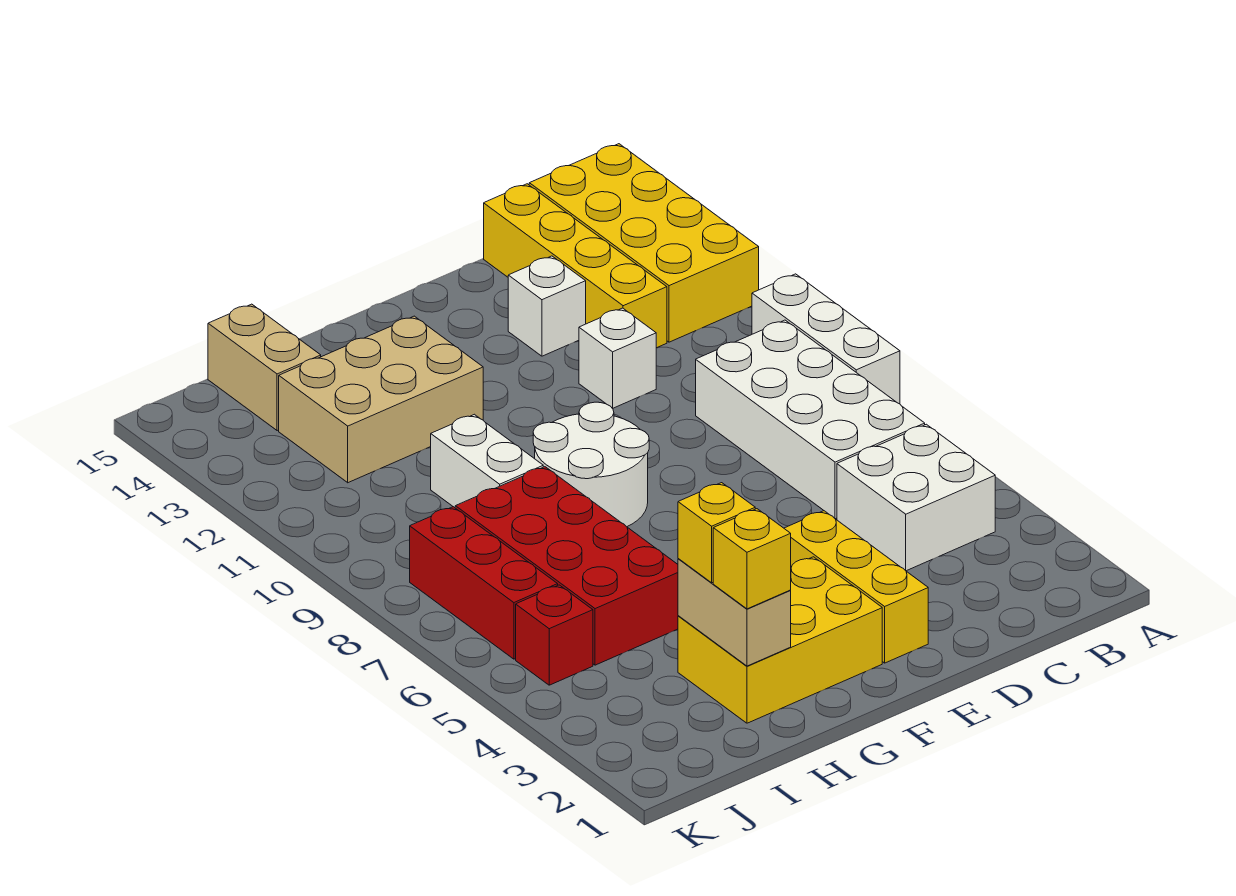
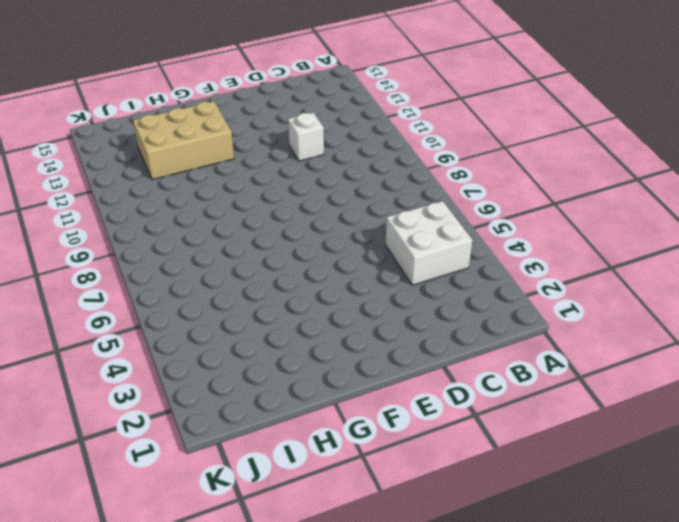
none -> white 1x3 brick [752,274,900,404]
none -> yellow 2x4 brick [529,144,759,342]
none -> white 2x4 brick [696,320,925,519]

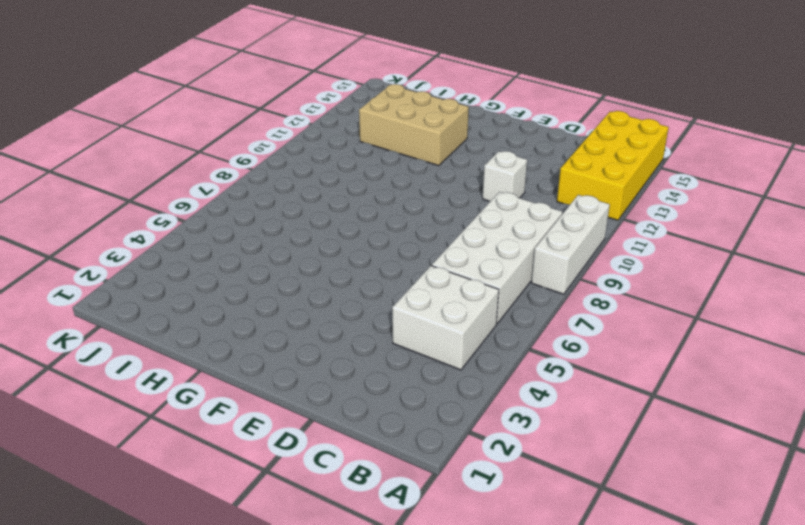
none -> yellow 1x4 brick [484,184,667,348]
none -> white 1x1 brick [508,256,586,356]
none -> yellow 1x3 brick [784,511,928,663]

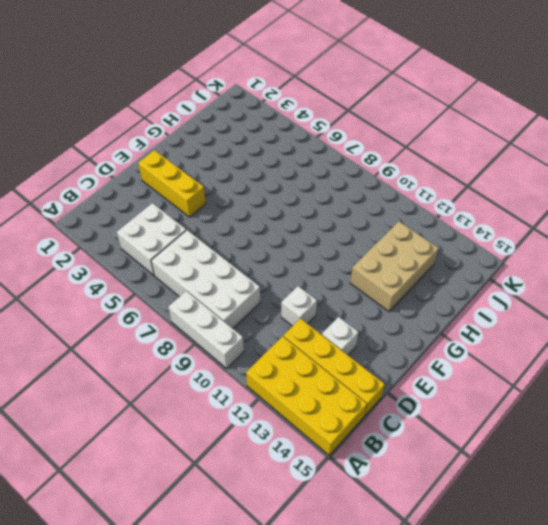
none -> yellow 2x3 brick [678,557,882,723]
none -> white 2x2 round brick [533,402,649,527]
none -> red 2x4 brick [455,467,678,665]

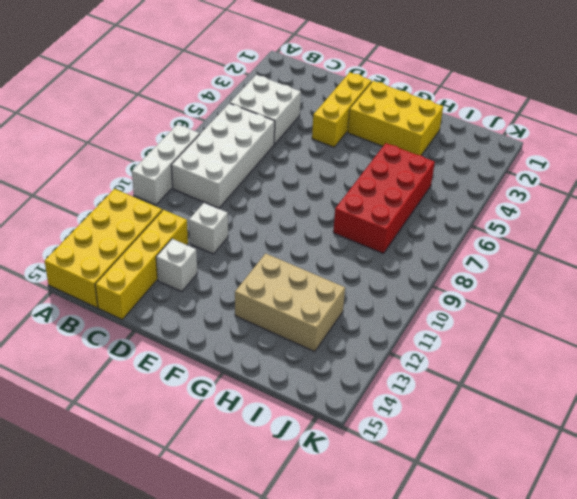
none -> white 2x2 round brick [533,402,649,527]
none -> white 1x2 brick [431,414,543,508]
none -> tan 1x2 brick [208,304,321,431]

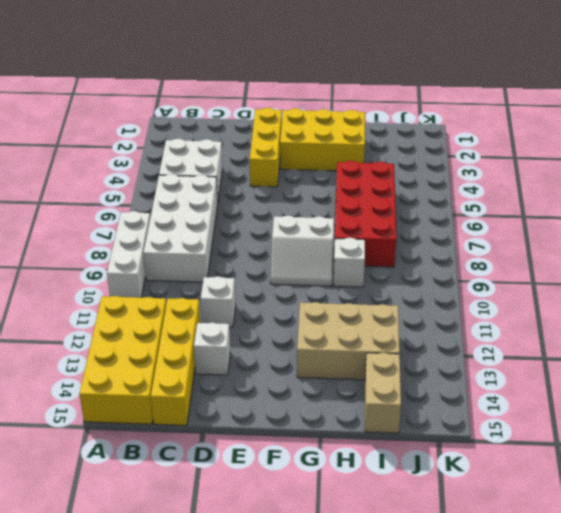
white 2x2 slope [271,216,334,286] -> white 2x2 round brick [533,402,649,527]
white 1x1 brick [333,238,365,287] -> white 1x2 brick [431,414,543,508]
none -> red 1x1 brick [516,585,593,685]
none -> red 1x3 brick [410,507,558,659]
none -> tan 1x2 brick [678,559,791,666]

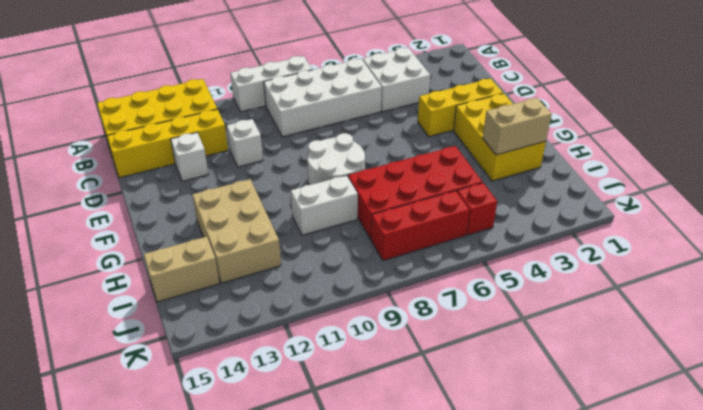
none -> yellow 1x1 brick [713,509,791,609]
none -> yellow 1x1 brick [678,483,755,583]

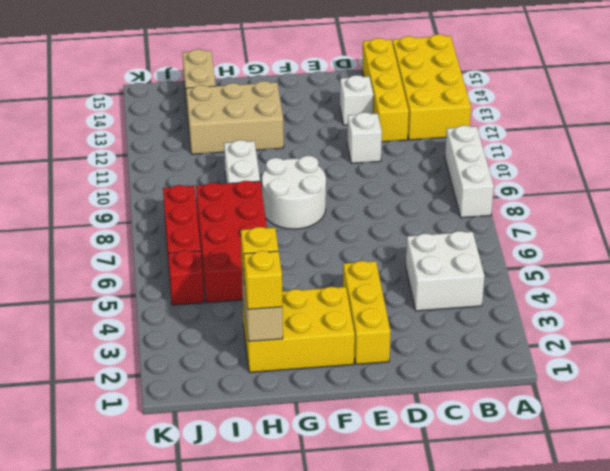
none -> white 2x4 brick [696,320,925,519]

